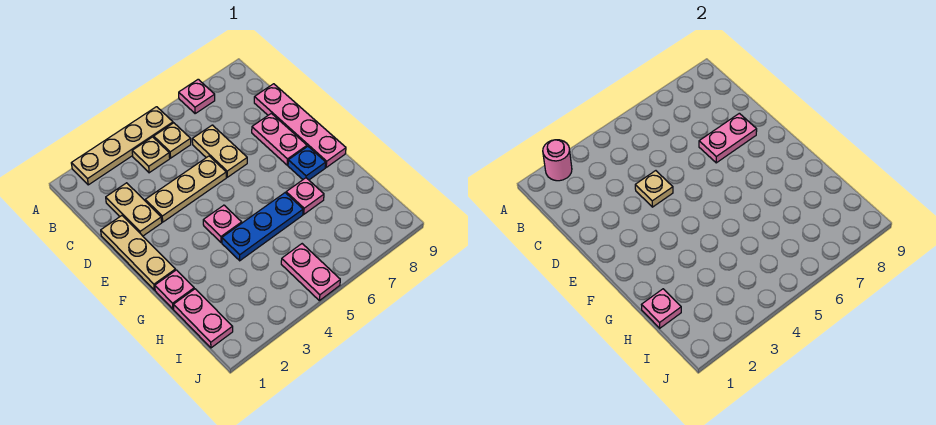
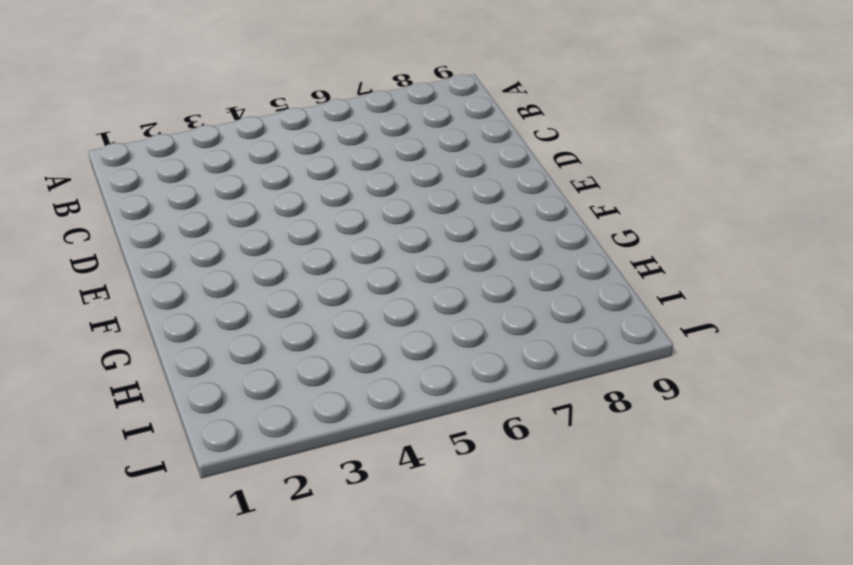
none -> tan 1x4 plate [71,107,173,185]
none -> pink 1x1 plate [179,79,215,113]
none -> tan 1x1 plate [132,137,170,173]

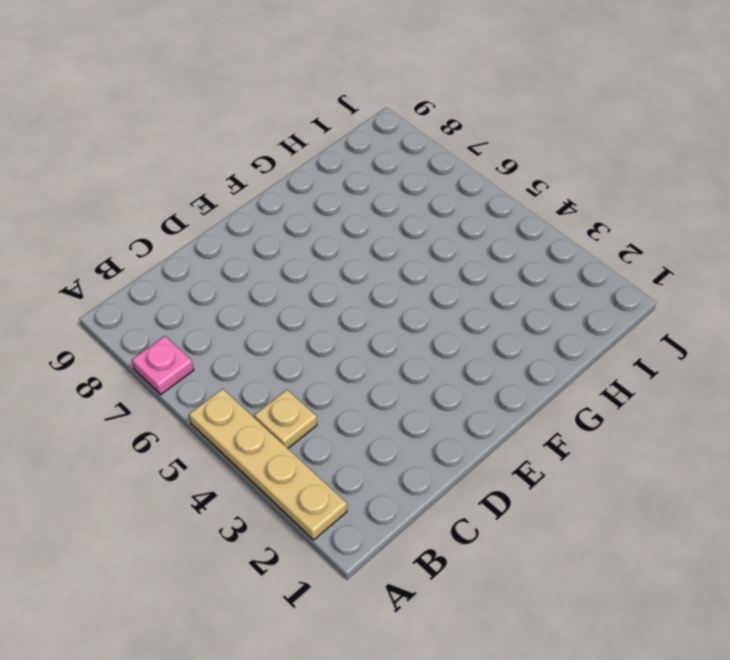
none -> tan 1x1 plate [154,123,191,158]
none -> tan 1x2 plate [106,183,162,236]
none -> tan 1x2 plate [192,125,247,177]

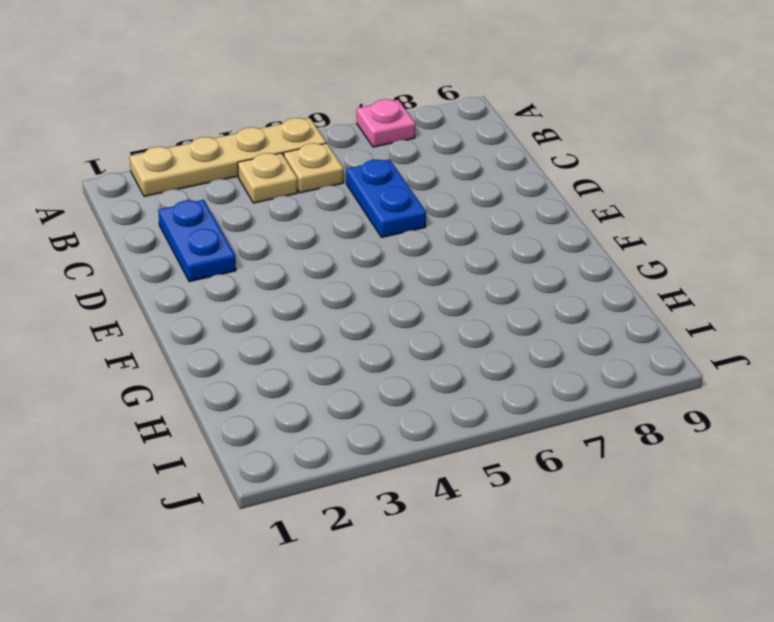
blue 1x2 plate [158,200,236,282] -> tan 1x2 plate [106,183,162,236]
blue 1x2 plate [346,159,426,237] -> tan 1x2 plate [192,125,247,177]
none -> pink 1x4 plate [254,84,346,167]
none -> tan 1x3 plate [101,216,176,290]
none -> tan 1x3 plate [145,156,226,222]

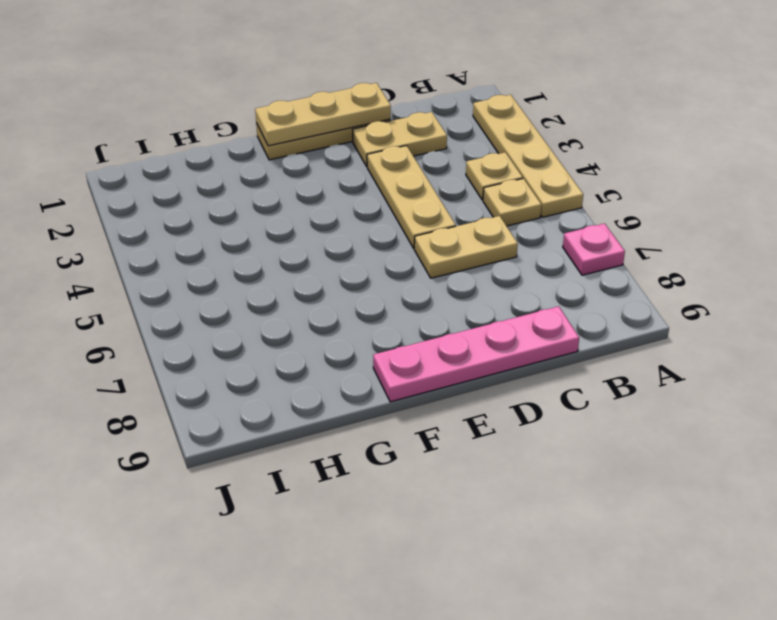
tan 1x3 plate [255,83,391,146] -> none
none -> pink 1x2 plate [252,113,307,165]
none -> pink 1x1 plate [203,205,242,242]
none -> blue 1x1 plate [288,146,326,180]

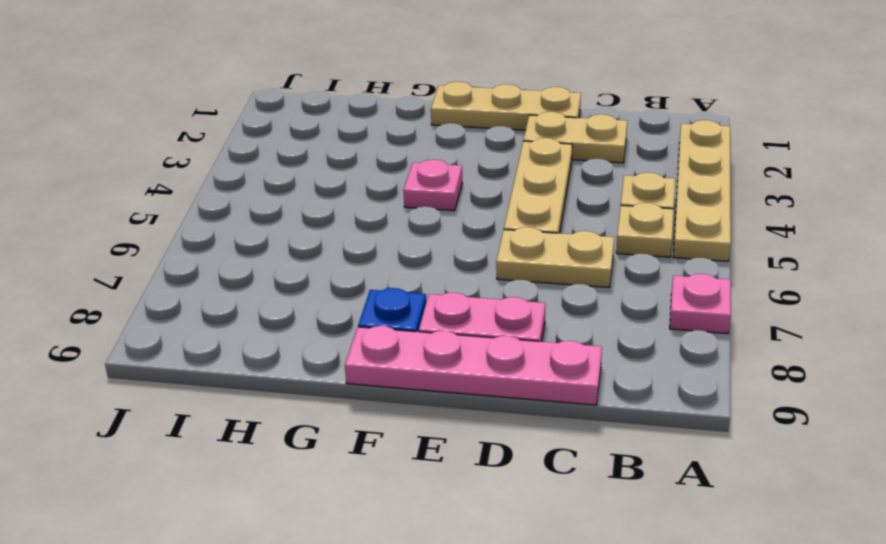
none -> pink 1x1 plate [155,270,194,309]
none -> blue 1x3 plate [222,193,303,261]
none -> pink 1x1 plate [286,178,324,214]

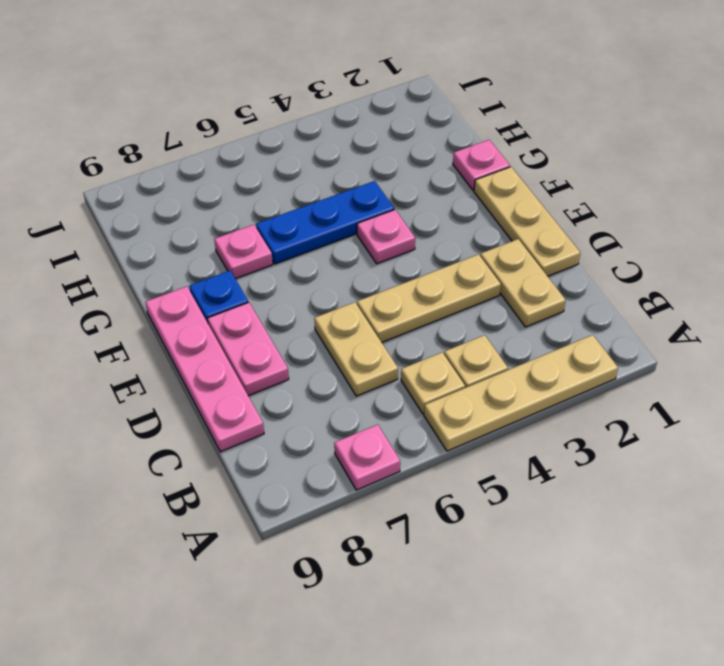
none -> pink 1x2 plate [174,289,233,348]
none -> pink 1x2 plate [281,244,340,301]
none -> pink 1x1 round brick [543,140,572,181]

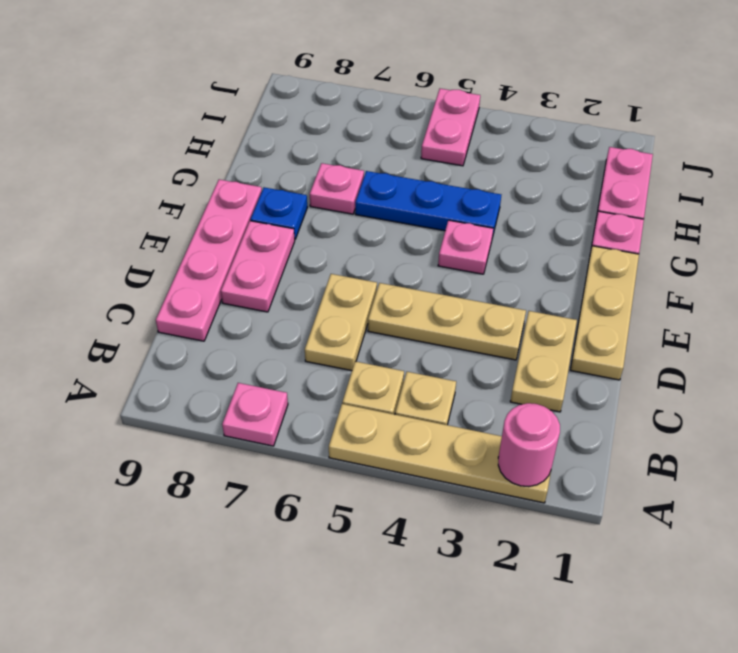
none -> tan 1x1 plate [635,171,673,207]
none -> pink 1x2 plate [699,113,757,163]
none -> pink 1x1 plate [642,289,681,328]

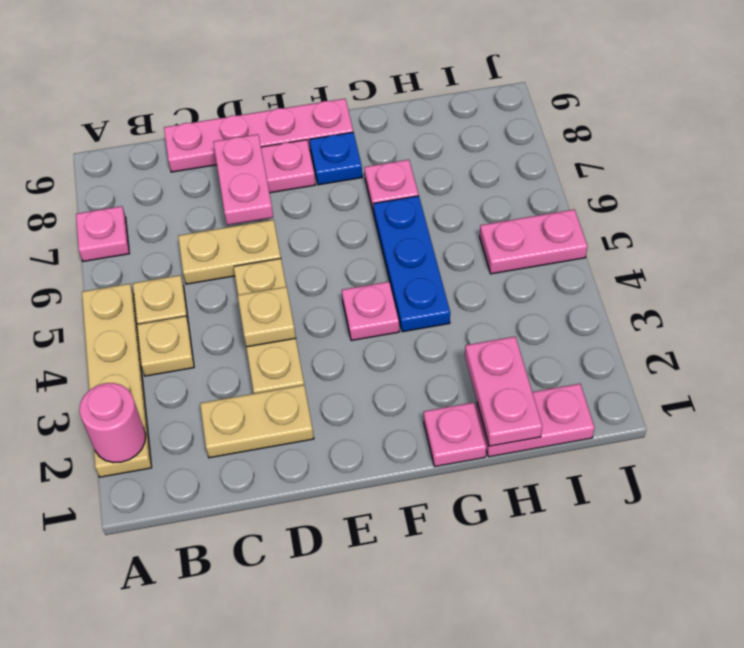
pink 1x2 plate [465,337,542,446] -> pink 1x1 plate [642,289,681,328]
none -> tan 1x3 plate [101,216,176,290]

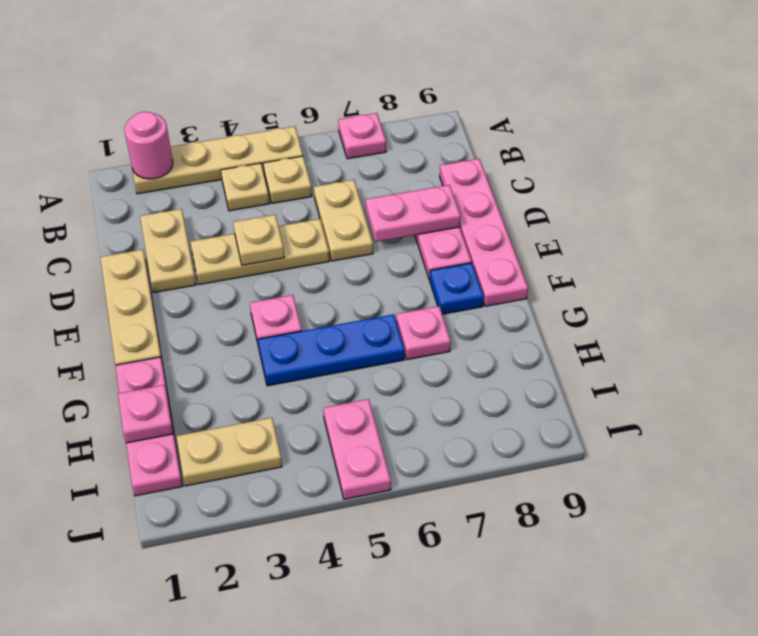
tan 1x2 plate [176,418,282,486] -> none

